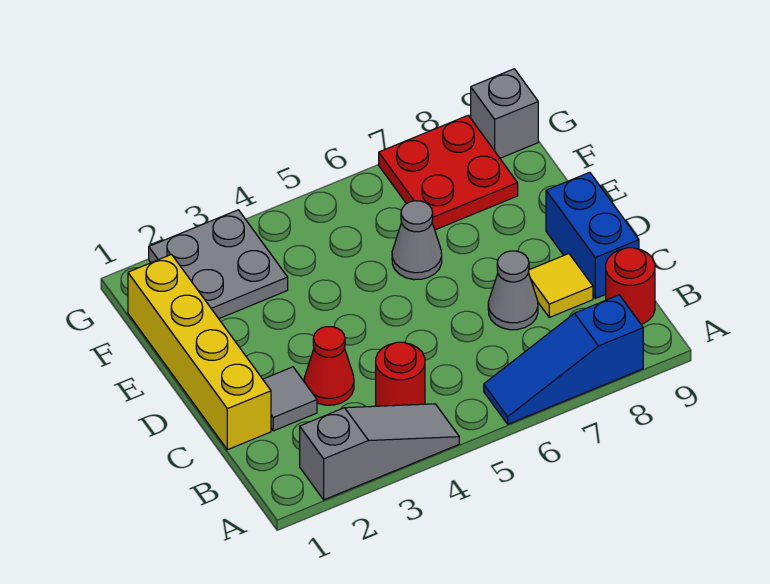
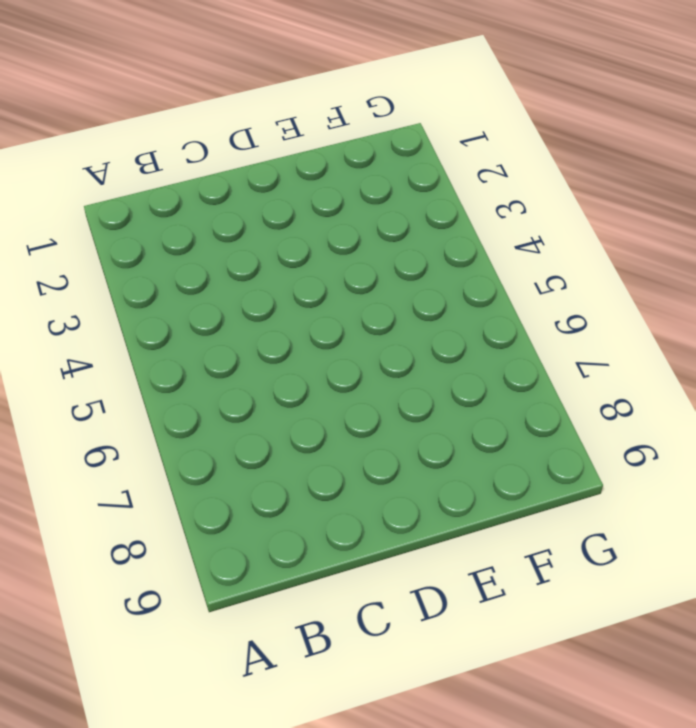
none -> grey 1x3 slope [300,404,459,500]
none -> blue 1x3 slope [484,295,643,424]
none -> red 1x1 round brick [376,342,425,406]

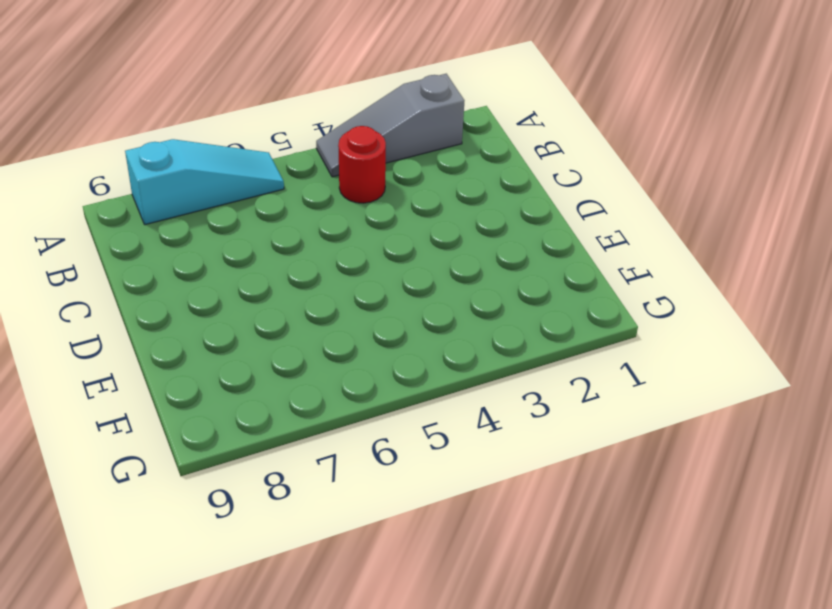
cyan 1x3 slope [125,139,284,225] -> blue 1x3 slope [484,295,643,424]
none -> red 1x1 round brick [606,248,655,325]
none -> yellow 1x4 brick [128,255,271,450]
none -> grey 1x1 tile [263,367,317,431]

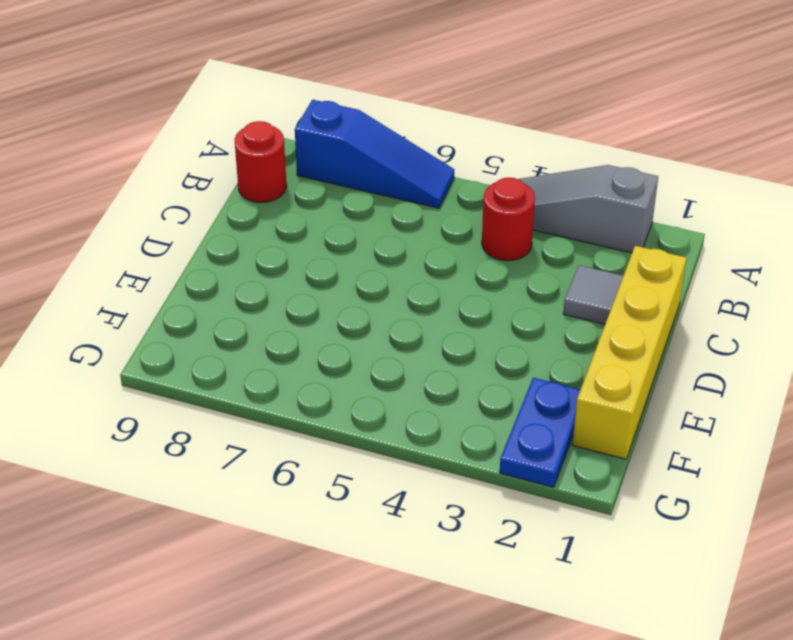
blue 1x2 plate [500,378,581,487] -> grey 2x2 plate [149,210,288,319]
none -> red 1x1 cone [304,327,354,405]
none -> grey 1x1 cone [488,251,538,330]
none -> yellow 1x1 tile [528,254,593,317]

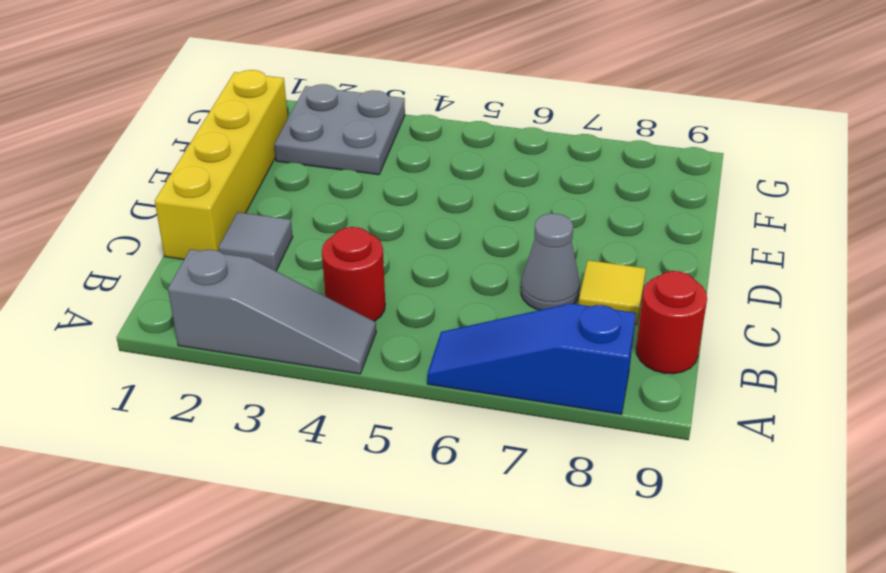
none -> red 1x1 cone [304,327,354,405]
none -> blue 1x2 brick [546,172,639,299]
none -> grey 1x1 cone [392,201,442,280]

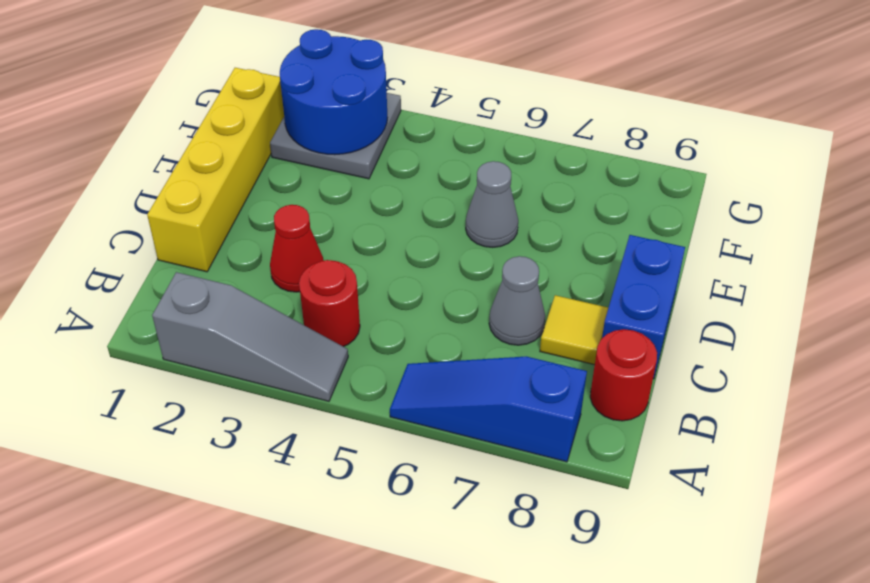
blue 2x2 round brick [280,29,387,155] -> none
none -> grey 1x1 tile [263,367,317,431]
none -> red 2x2 plate [379,115,518,230]
none -> grey 1x1 brick [471,69,538,158]

